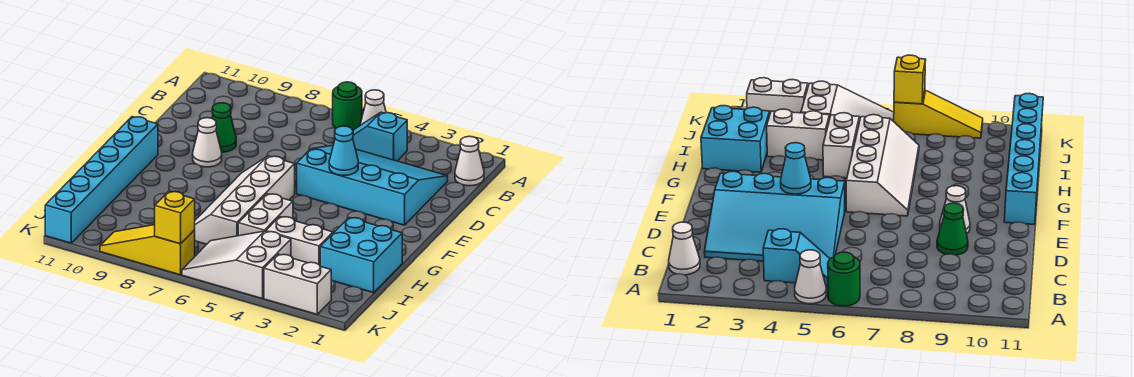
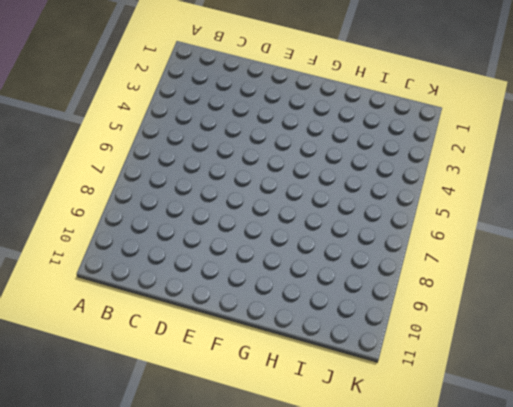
none -> white 1x1 cone [360,90,386,125]
none -> green 1x1 round brick [333,82,362,130]
none -> white 1x1 cone [455,136,484,186]

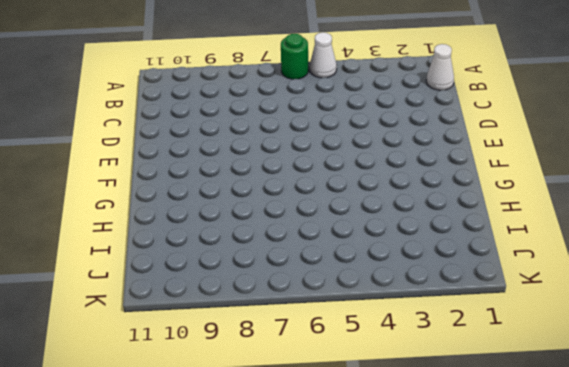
none -> cyan 1x2 slope [353,112,407,161]
none -> cyan 3x4 slope [297,146,448,225]
none -> green 1x1 cone [212,103,236,152]

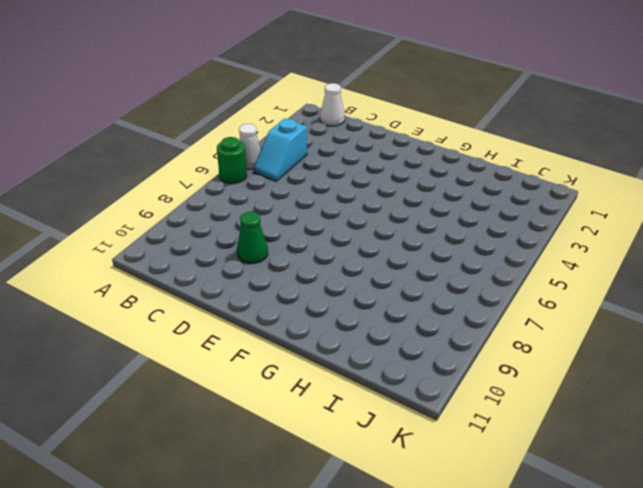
none -> cyan 3x4 slope [297,146,448,225]
none -> white 1x1 cone [193,118,222,167]
none -> white 2x4 slope [195,156,295,244]

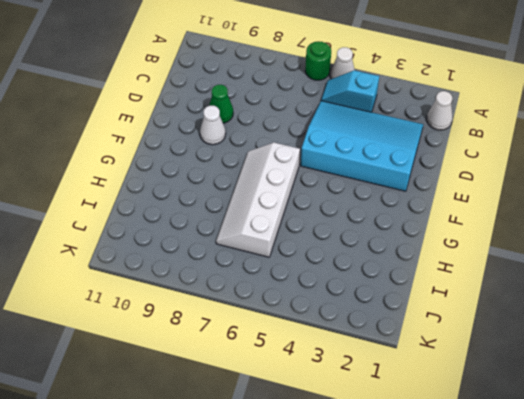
none -> cyan 1x6 brick [45,117,158,243]
none -> cyan 2x2 brick [320,218,402,293]
none -> white 1x2 brick [238,194,293,236]

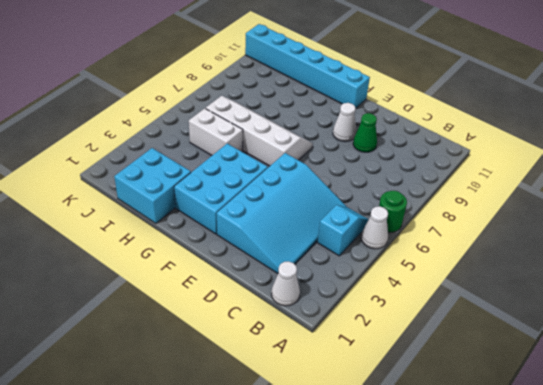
cyan 2x3 brick [174,144,268,234] -> none
none -> white 1x2 brick [266,217,333,265]
none -> white 2x3 slope [182,231,291,299]
none -> white 1x2 brick [264,254,331,314]

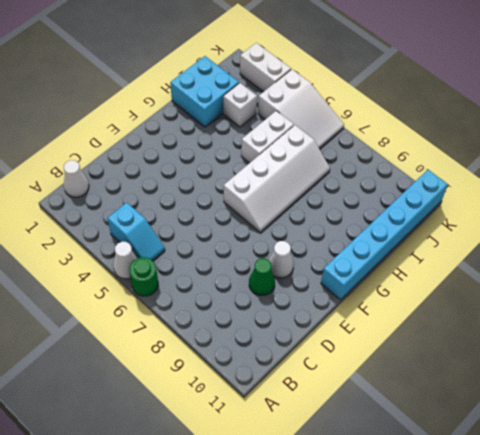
white 1x1 brick [223,83,257,127] -> white 1x2 brick [266,217,333,265]
none -> cyan 3x4 slope [297,146,448,225]
none -> yellow 1x3 slope [100,225,195,275]
none -> cyan 1x1 cone [329,126,358,175]

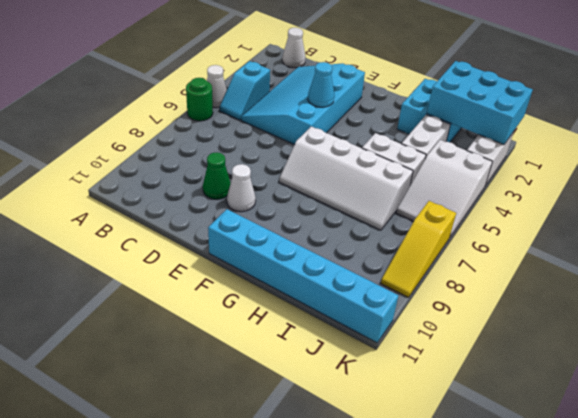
cyan 2x3 brick [427,61,533,144] -> none
none -> yellow 1x1 brick [155,191,195,244]

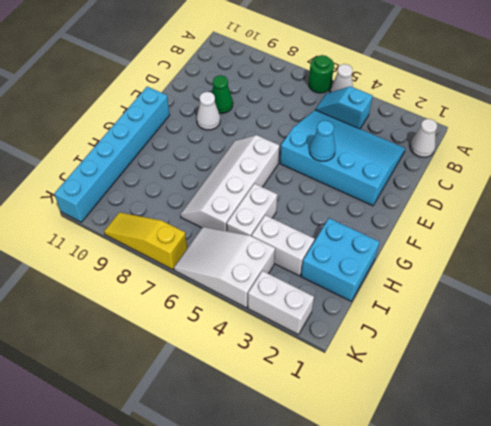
none -> yellow 1x1 brick [155,191,195,244]

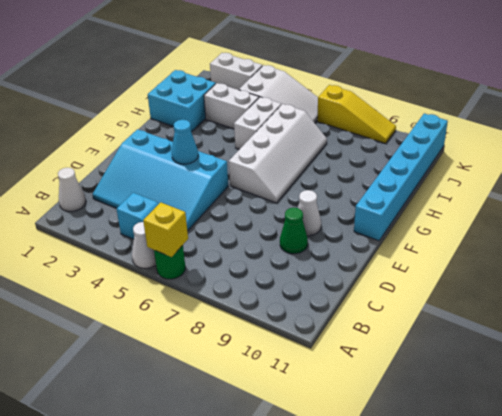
yellow 1x1 brick [143,202,188,257] -> yellow 1x1 brick moved to [155,191,195,244]

